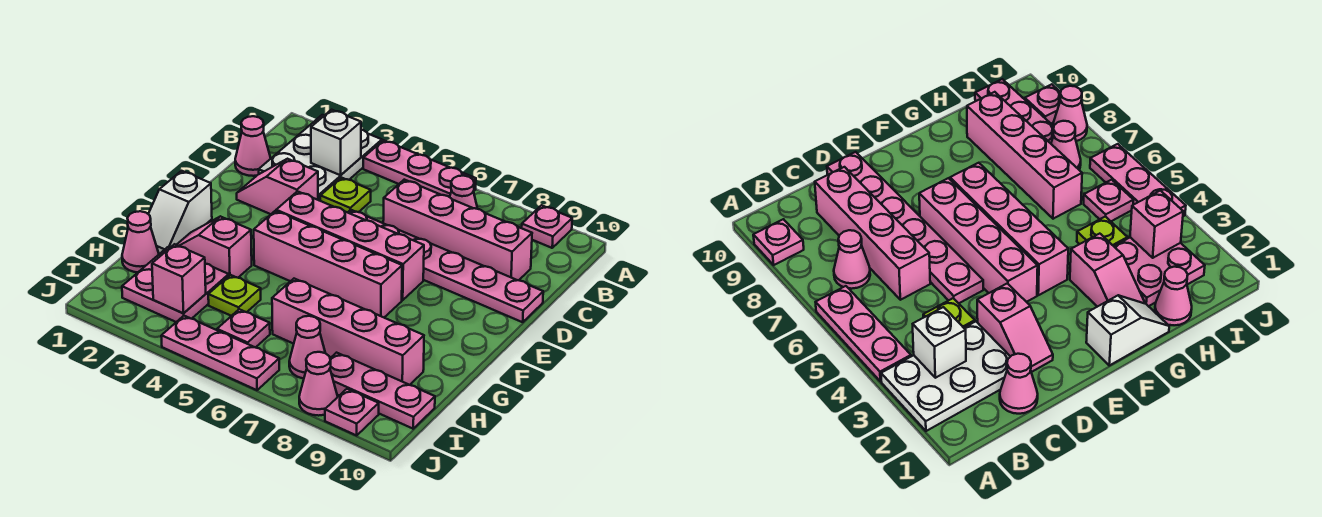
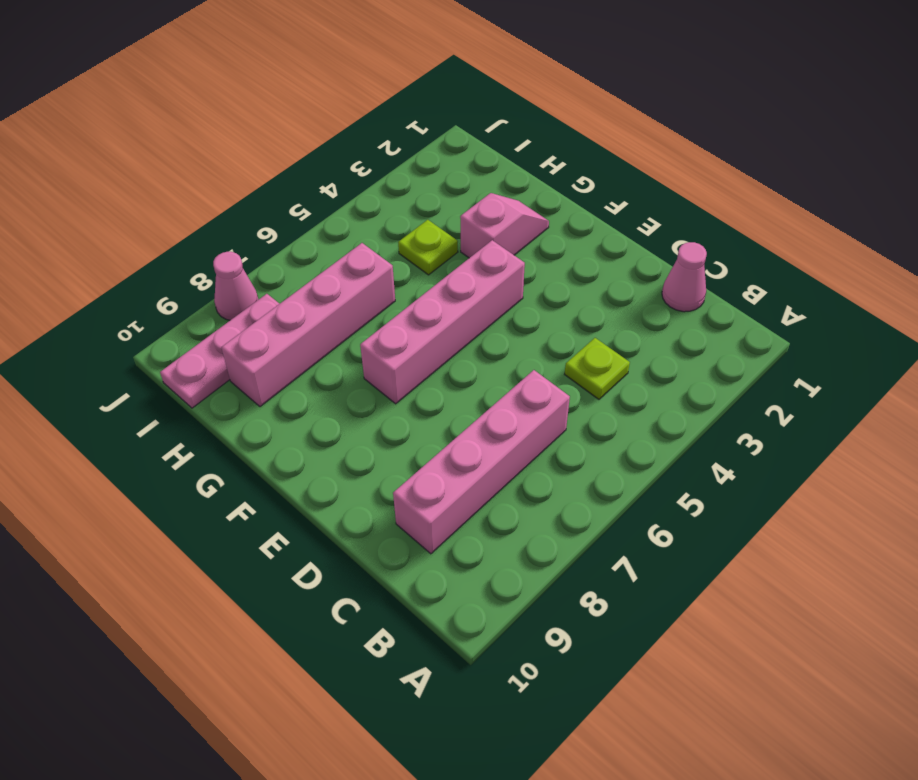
none -> white 2x3 plate [259,115,382,201]
none -> pink 1x3 plate [363,140,476,197]
none -> pink 1x1 plate [522,205,572,248]

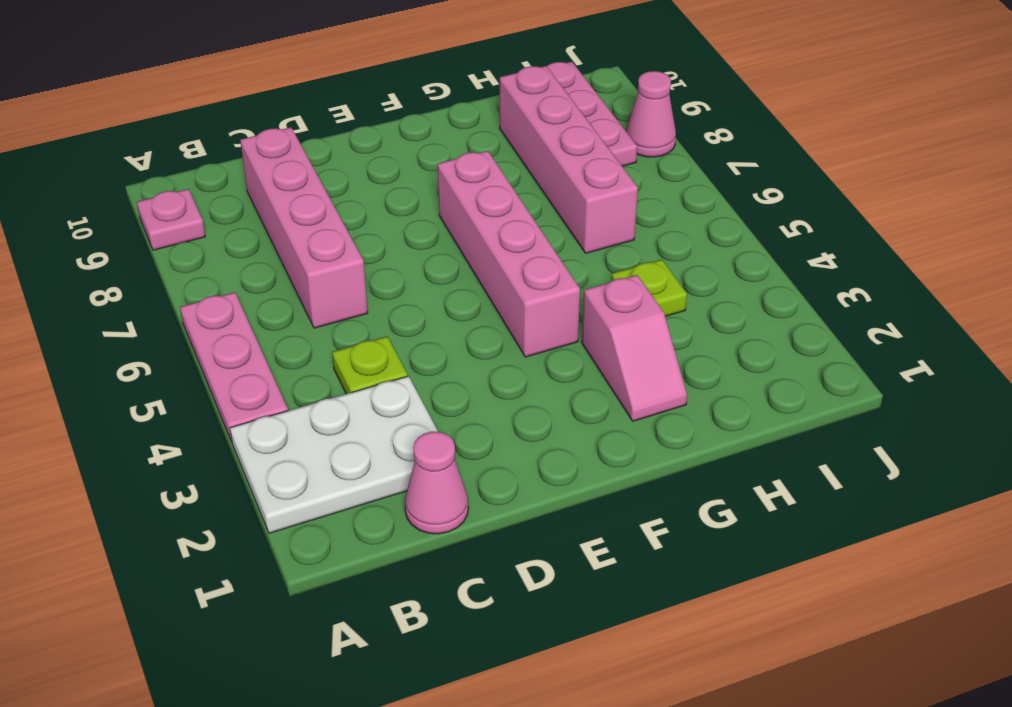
none -> pink 1x1 cone [450,176,478,209]
none -> pink 1x2 slope [237,159,318,214]
none -> pink 1x6 plate [348,210,543,322]

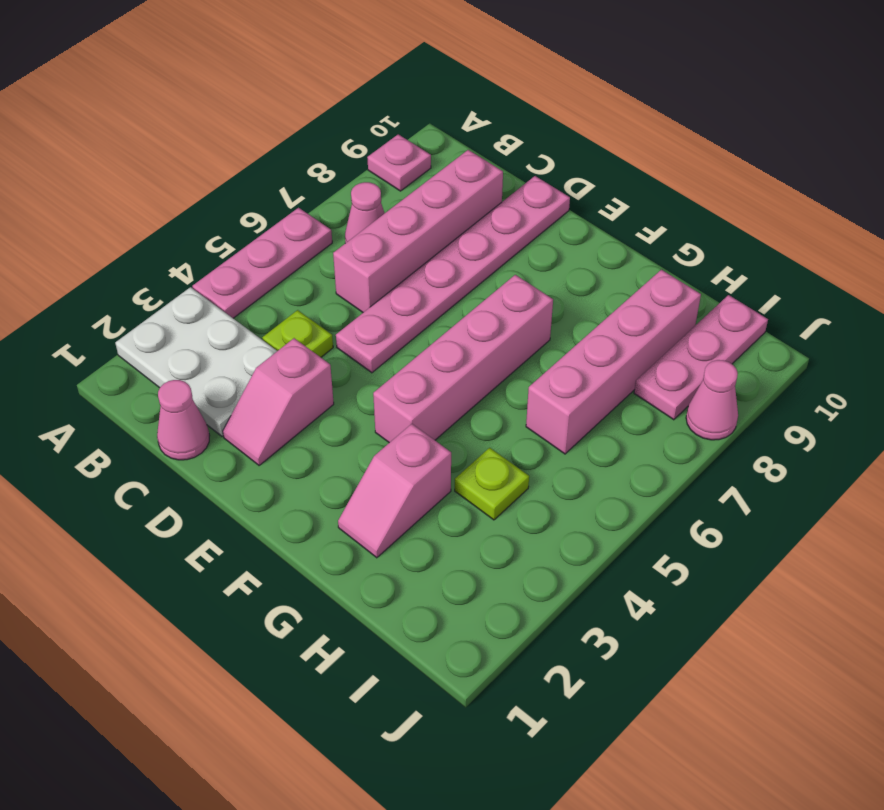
none -> pink 1x4 brick [276,191,424,300]
none -> white 1x2 slope [149,171,212,254]
none -> pink 1x1 cone [122,211,159,272]

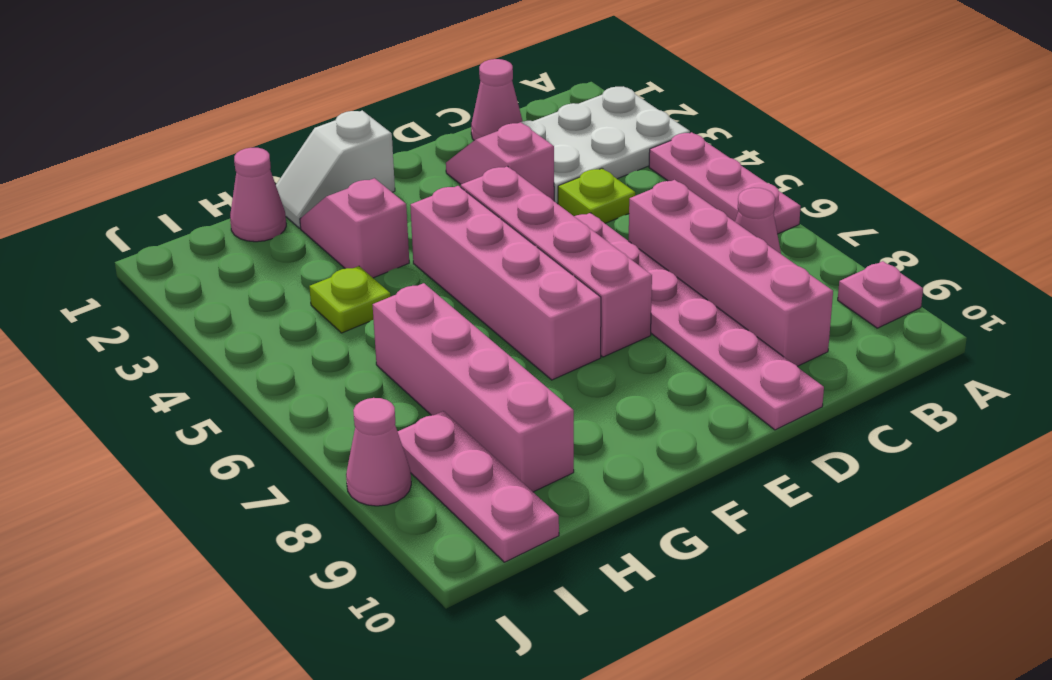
none -> pink 2x2 plate [122,247,229,322]
none -> pink 1x1 plate [217,309,270,348]
none -> pink 1x1 cone [289,316,325,379]

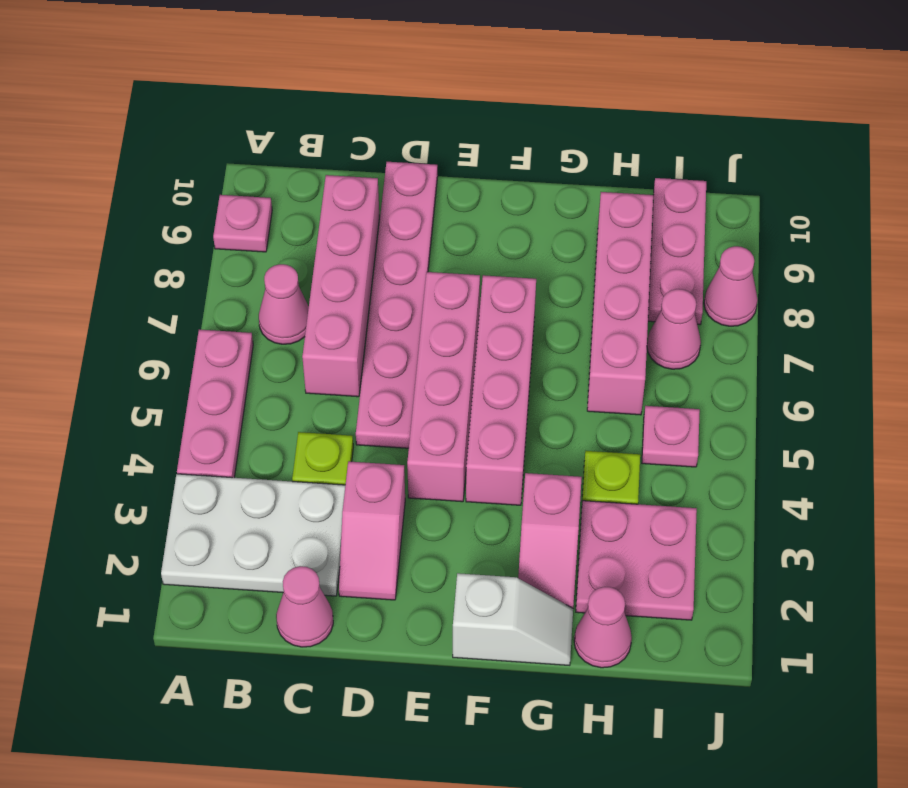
none -> pink 1x3 plate [161,316,279,390]
none -> pink 1x1 plate [325,389,379,435]
none -> white 1x1 brick [311,110,361,175]

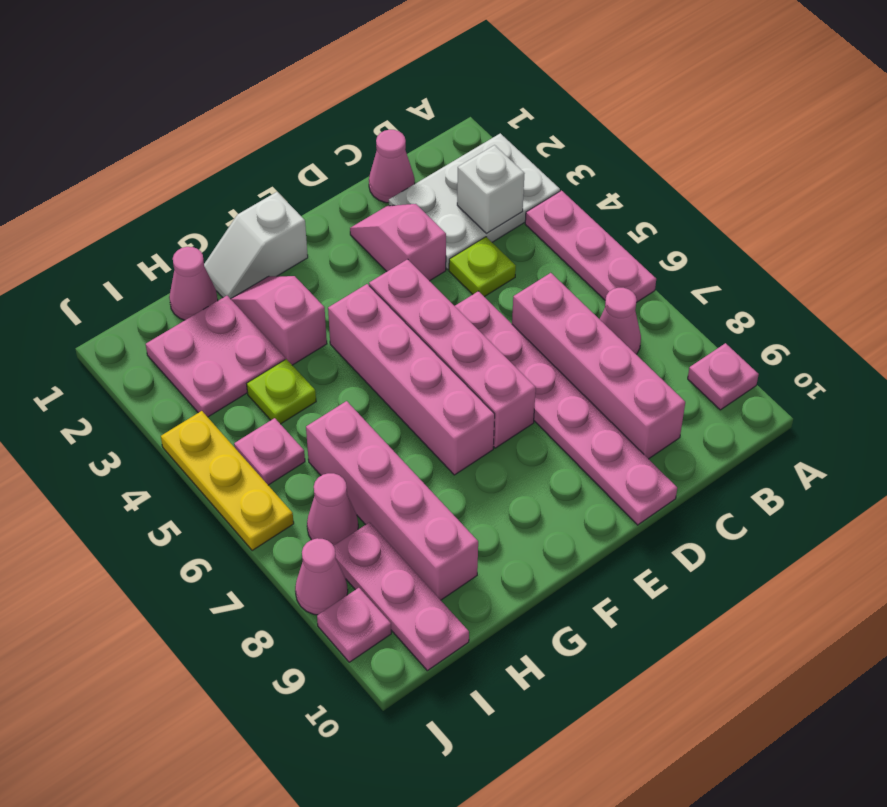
yellow 1x3 plate [161,411,294,551] -> pink 1x3 plate [161,316,279,390]
none -> pink 1x1 brick [152,244,206,313]

